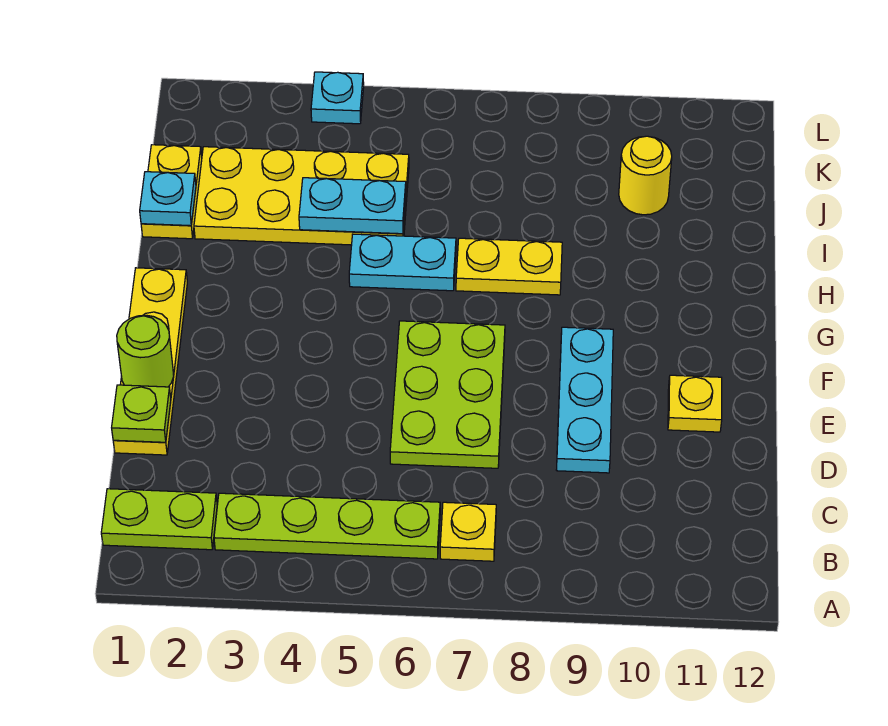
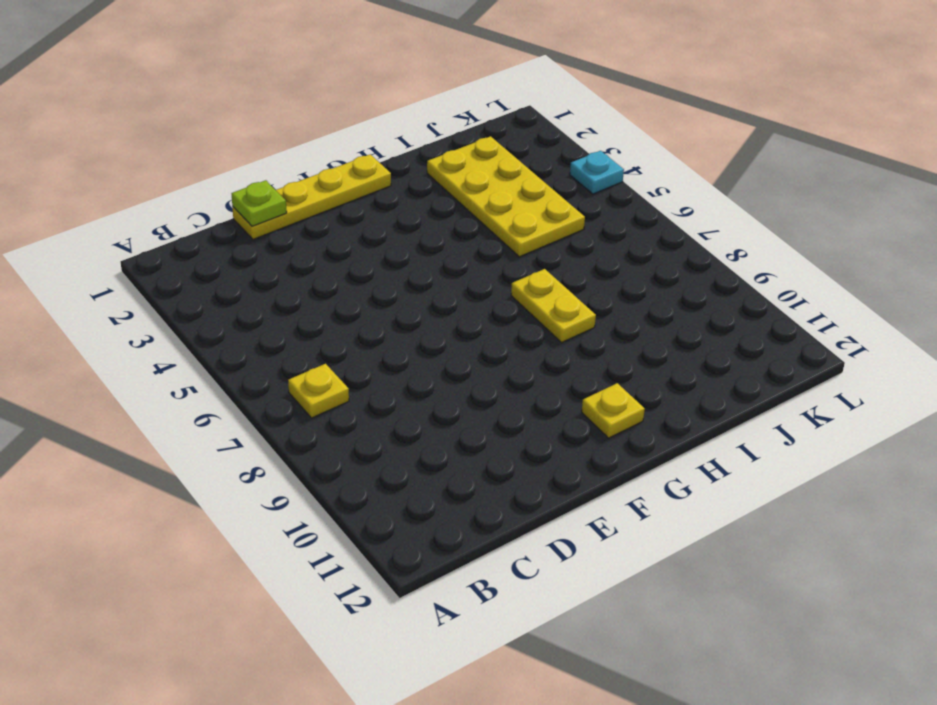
yellow 1x1 plate [582,383,645,438] -> yellow 1x1 plate moved to [668,375,722,432]
none -> lime 1x2 plate [101,489,217,550]
none -> lime 1x4 plate [214,493,440,559]
none -> lime 2x3 plate [390,321,505,468]

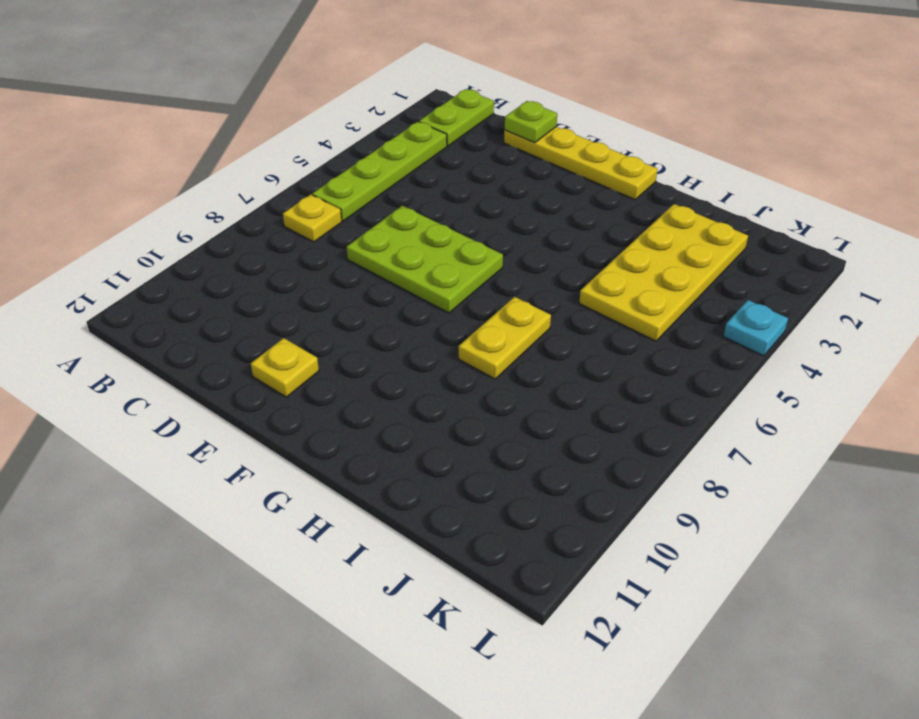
none -> cyan 1x3 plate [556,327,613,473]
none -> cyan 1x2 plate [349,234,456,291]
none -> yellow 1x2 plate [141,145,202,239]

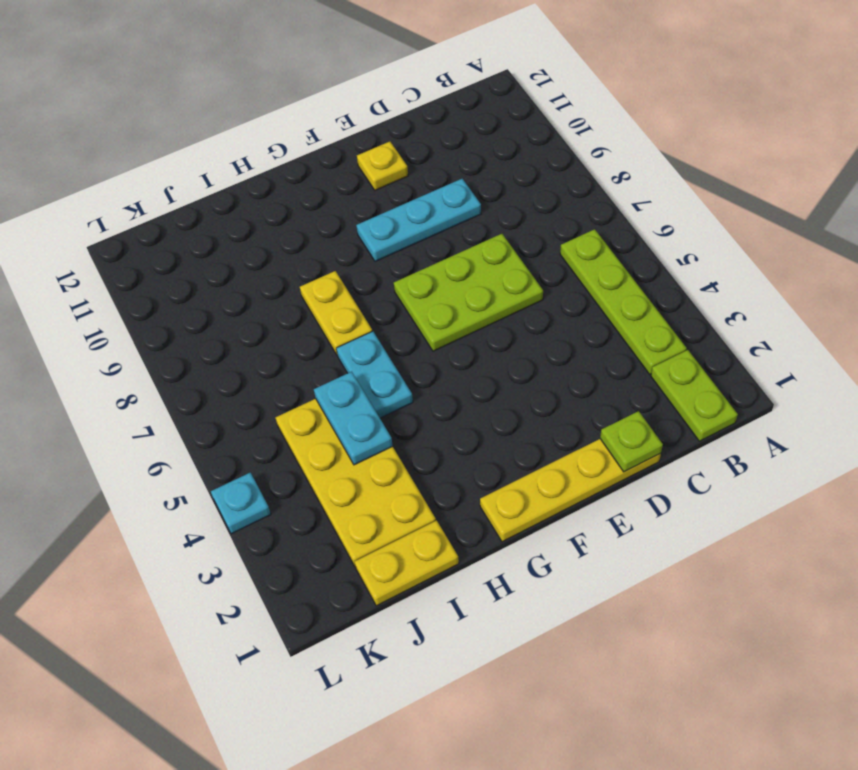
none -> yellow 1x1 plate [440,502,496,561]
none -> yellow 1x1 round brick [619,136,672,215]
none -> lime 1x1 round brick [117,315,174,387]

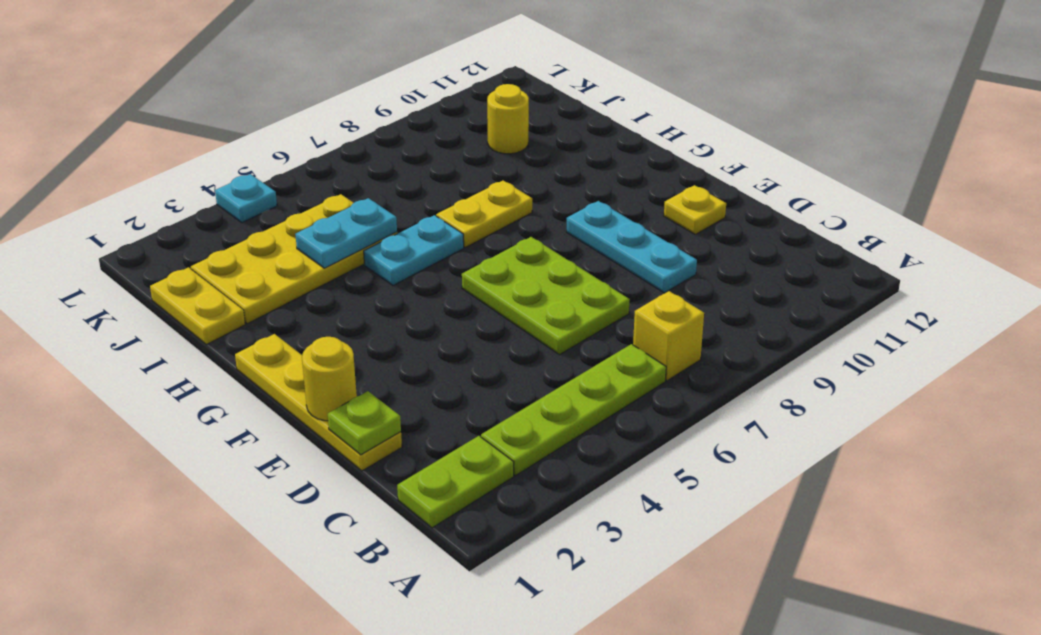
yellow 1x1 brick [633,291,704,381] -> yellow 1x1 plate [440,502,496,561]
yellow 1x1 round brick [302,337,357,421] -> lime 1x1 round brick [117,315,174,387]
none -> cyan 1x1 plate [140,172,196,226]

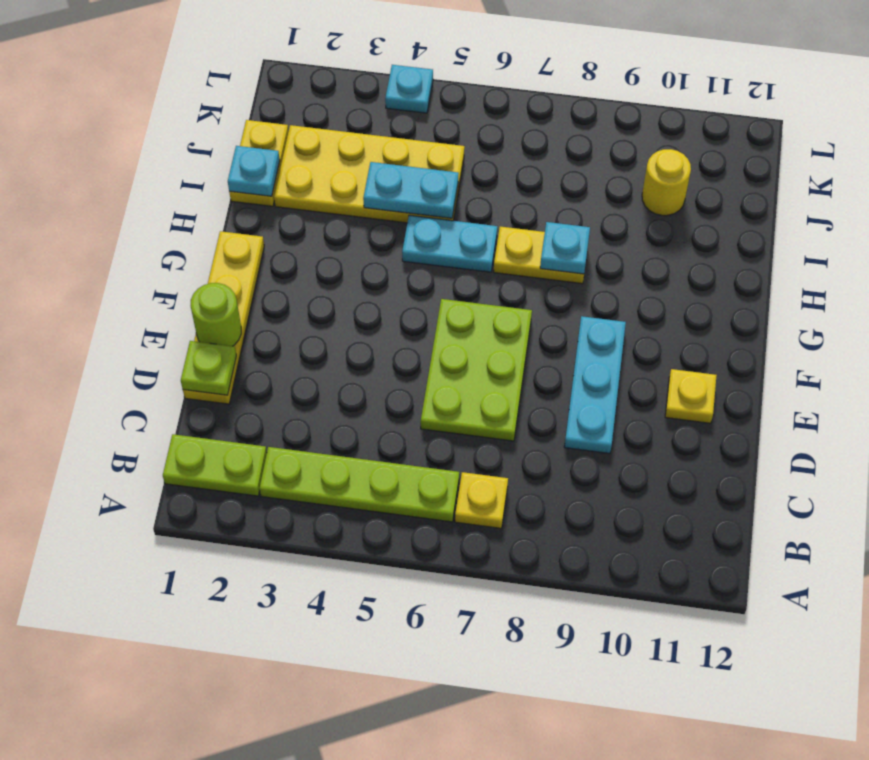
cyan 1x1 plate [540,222,590,274] -> none

